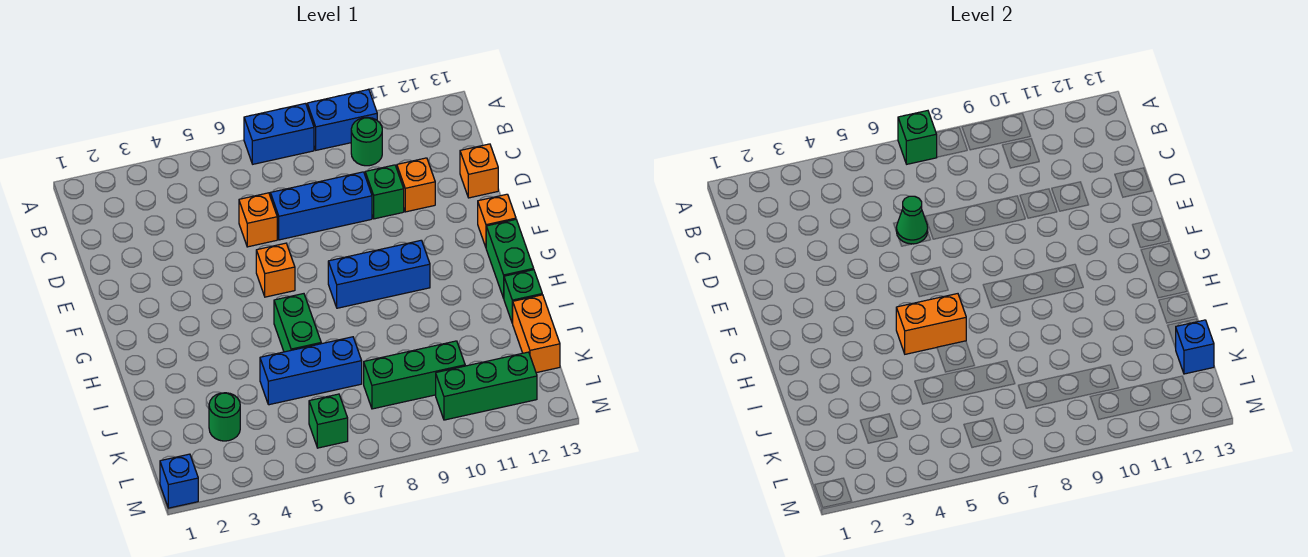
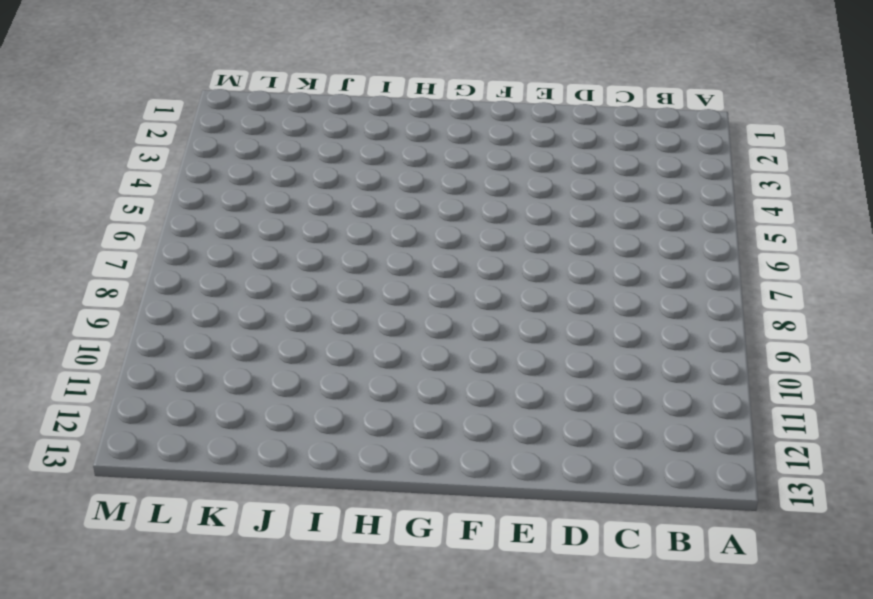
none -> blue 1x2 brick [244,103,314,164]
none -> blue 1x2 brick [307,89,377,150]
none -> green 1x1 round brick [351,117,382,166]

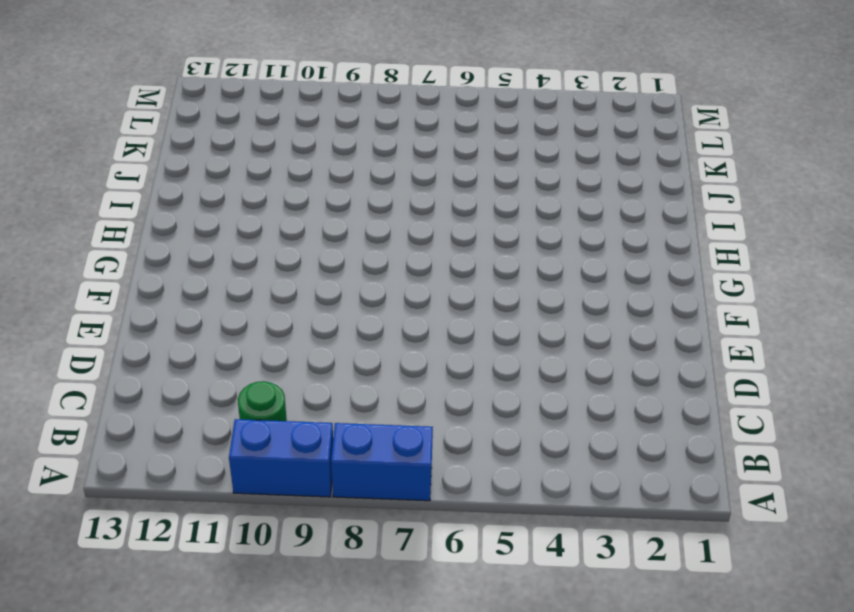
none -> orange 1x1 brick [239,193,277,247]
none -> blue 1x3 brick [270,172,372,240]
none -> green 1x1 brick [365,165,404,219]

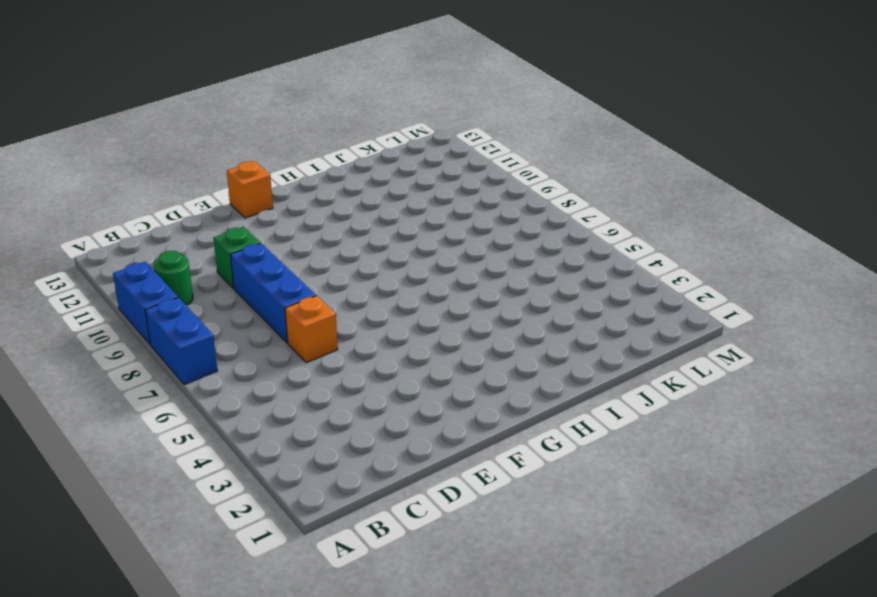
none -> orange 1x1 brick [397,158,435,212]
none -> orange 1x1 brick [460,144,498,198]
none -> orange 1x1 brick [256,243,295,297]

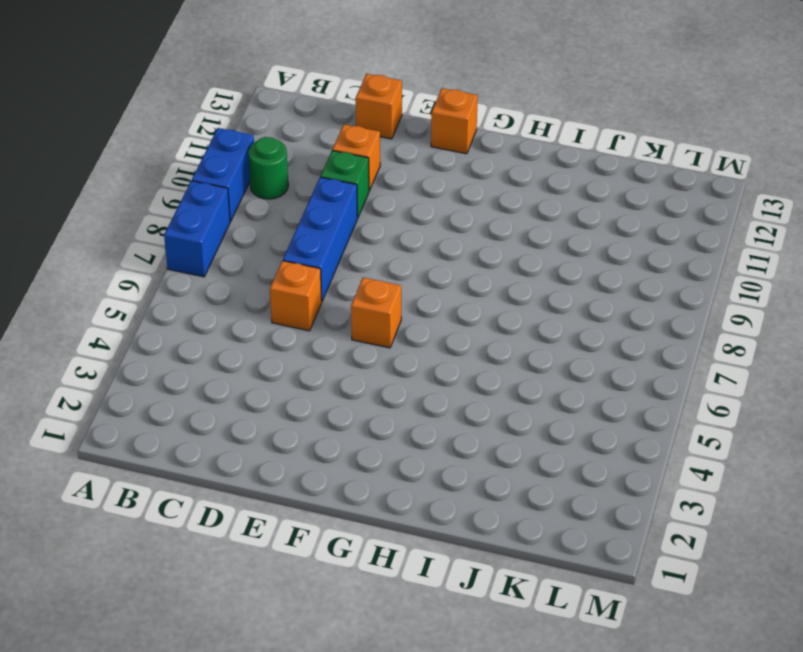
none -> blue 1x3 brick [328,240,430,308]
none -> green 1x2 brick [486,220,534,298]
none -> green 1x2 brick [274,294,321,352]

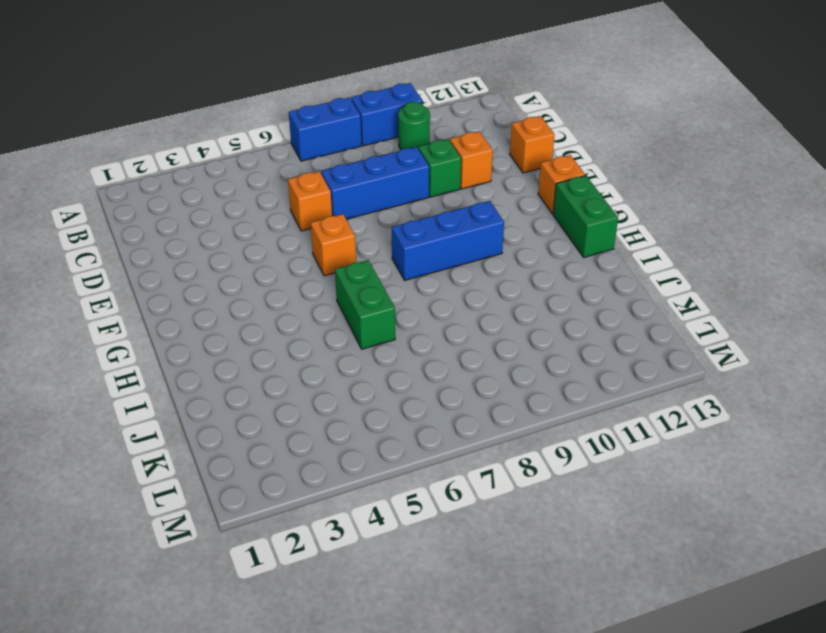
none -> green 1x1 brick [504,270,542,323]
none -> blue 1x3 brick [260,337,362,405]
none -> orange 1x2 brick [512,295,560,373]

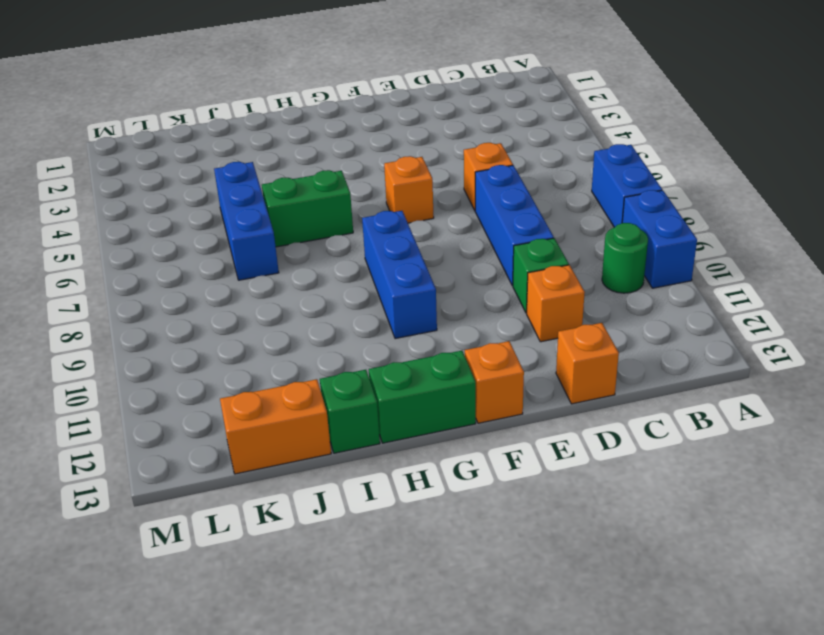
none -> green 1x1 round brick [209,393,240,441]
none -> green 1x3 brick [364,341,465,409]
none -> green 1x1 brick [309,394,348,448]

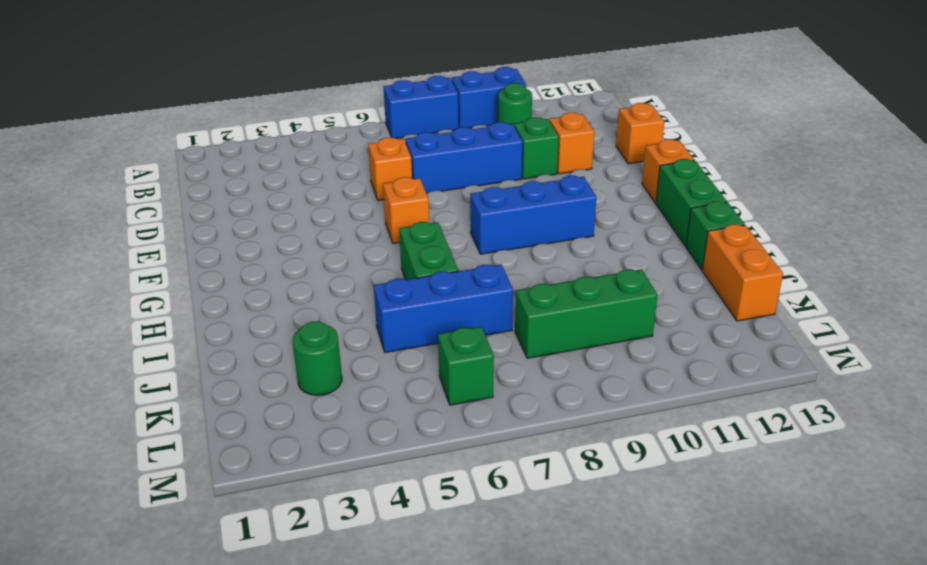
none -> green 1x3 brick [436,352,537,420]
none -> blue 1x1 brick [160,454,198,508]
none -> green 1x1 brick [898,111,937,164]

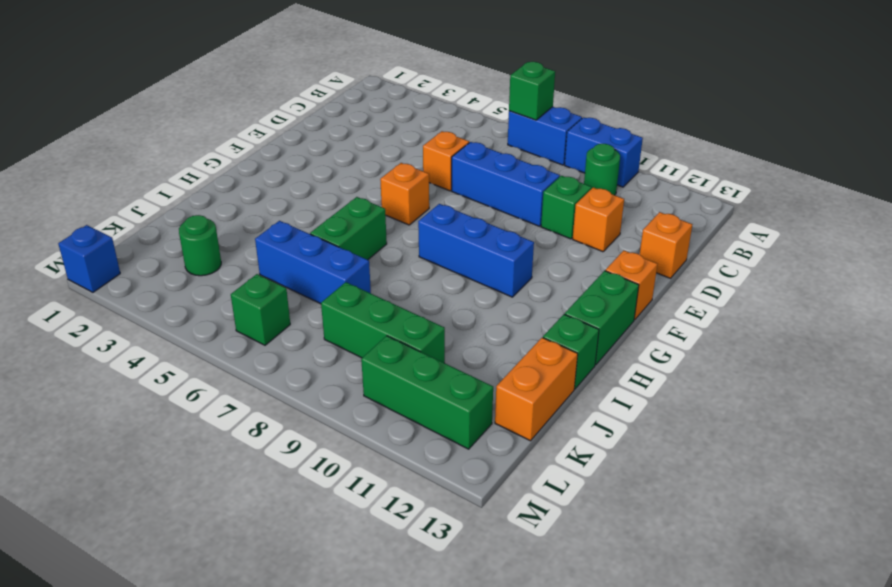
none -> green 1x1 cone [896,196,928,244]
none -> orange 1x2 brick [896,294,966,354]
none -> blue 1x1 brick [1176,320,1214,374]

